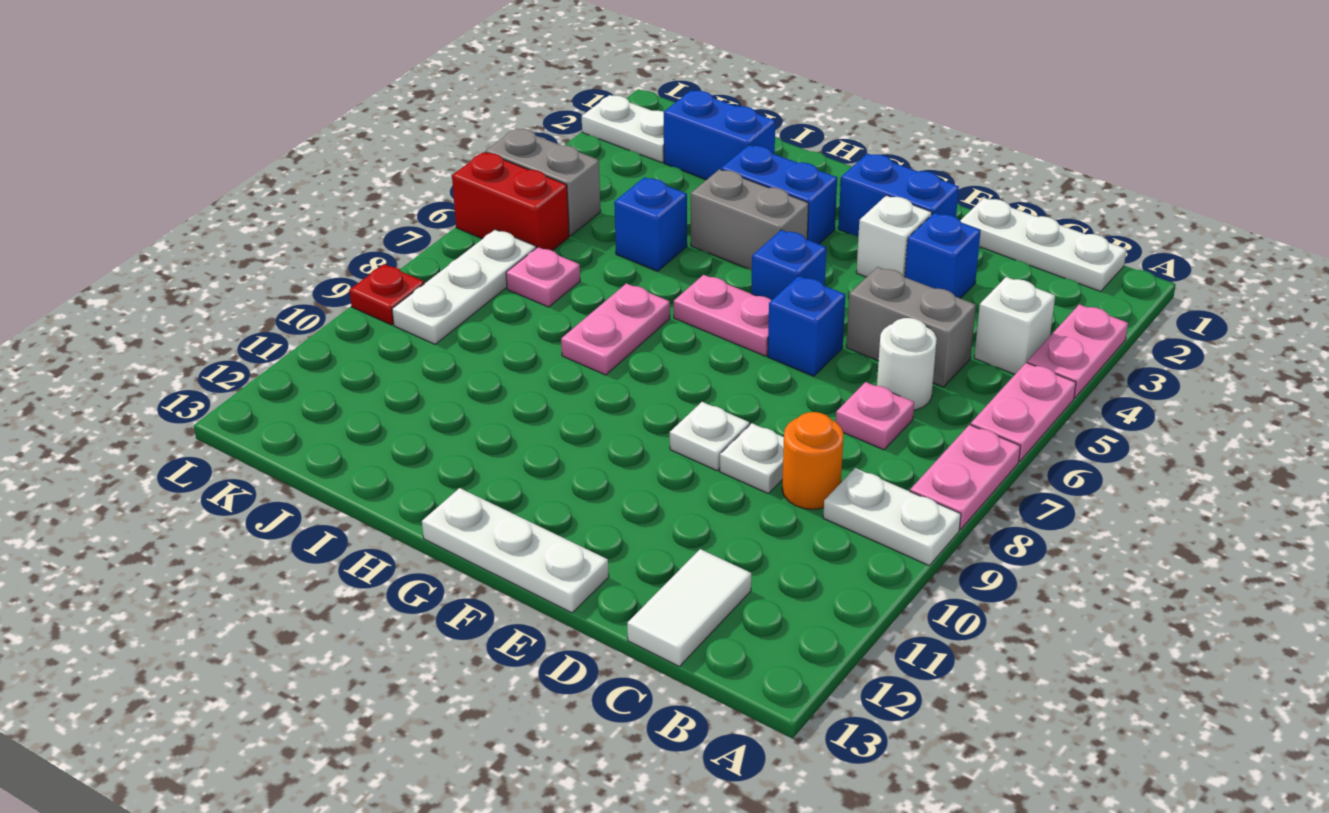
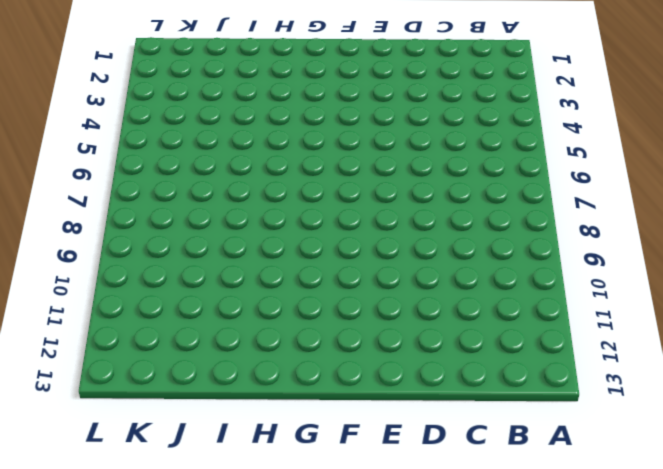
none -> pink 1x2 plate [1027,304,1128,398]
none -> pink 1x2 plate [971,363,1076,462]
none -> pink 1x2 plate [910,425,1020,530]
none -> white 1x2 plate [823,468,961,565]

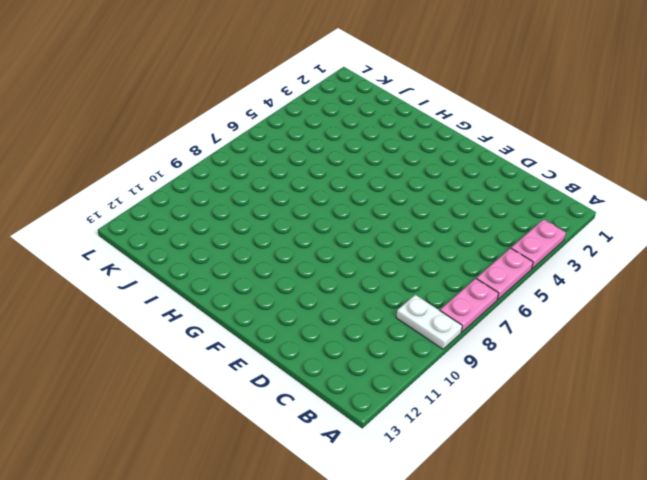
none -> white 1x3 plate [960,198,1126,291]
none -> white 1x1 brick [974,277,1055,374]
none -> grey 1x2 brick [846,267,976,387]
none -> white 1x1 round brick [877,318,937,410]

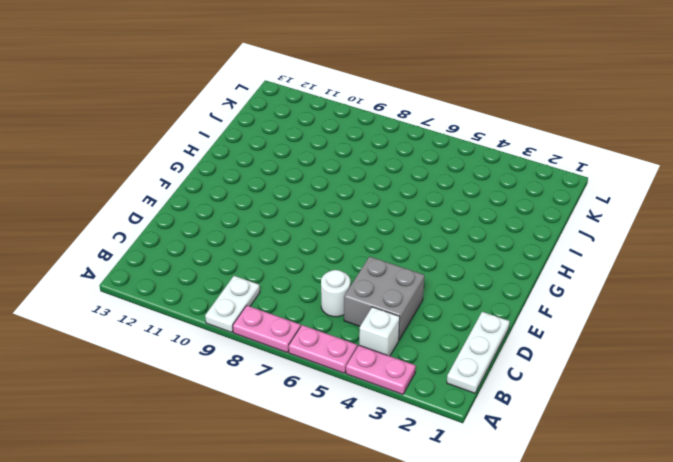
grey 2x2 brick [344,257,424,340] -> grey 1x2 brick [846,267,976,387]
none -> pink 1x1 plate [836,382,914,450]
none -> orange 1x1 round brick [782,412,844,509]
none -> white 1x2 tile [627,549,751,666]
none -> blue 1x1 brick [905,213,981,298]

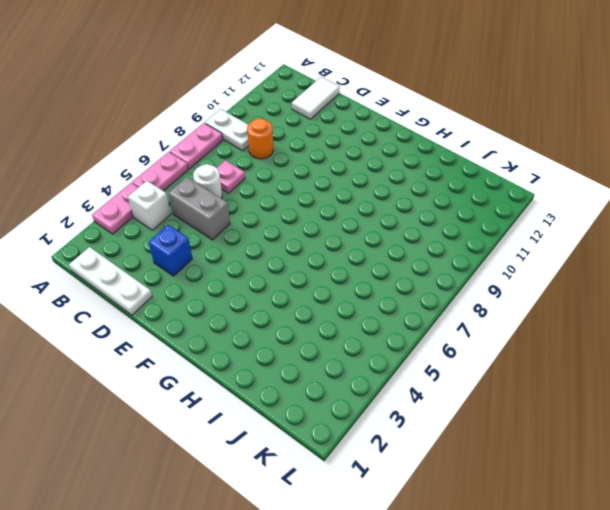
none -> white 1x1 plate [720,423,784,493]
none -> blue 1x2 brick [838,154,959,236]
none -> white 1x1 brick [856,195,932,277]
none -> blue 1x1 brick [768,276,845,376]

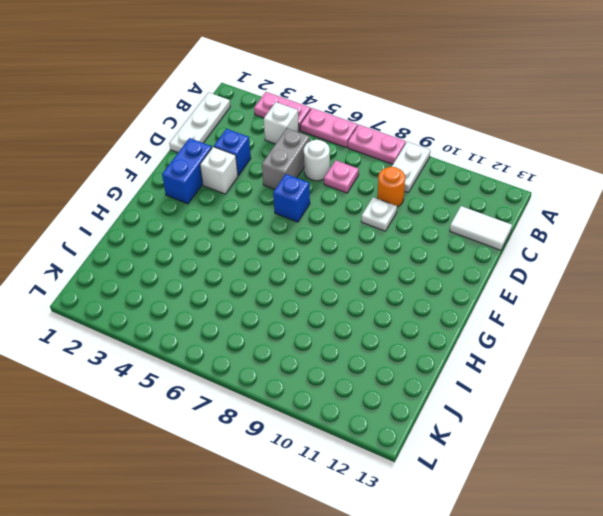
none -> white 1x1 plate [670,402,749,471]
none -> white 1x3 plate [422,488,609,613]
none -> blue 1x1 brick [751,230,826,300]
none -> pink 1x2 plate [674,275,772,356]

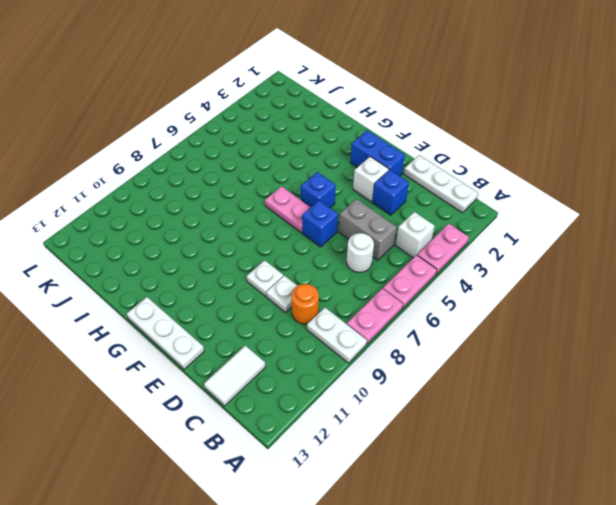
none -> pink 1x1 plate [836,382,914,450]
none -> blue 1x2 brick [721,145,837,244]
none -> grey 1x2 brick [691,169,809,270]
none -> pink 1x2 plate [561,283,670,375]

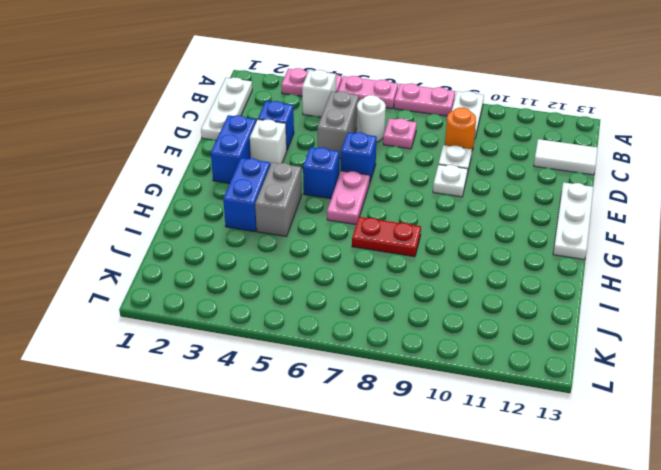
red 1x2 plate [352,217,421,257] -> pink 1x2 plate [561,283,670,375]
none -> blue 1x2 brick [664,90,775,180]
none -> blue 1x1 brick [614,177,687,271]
none -> pink 1x1 plate [506,247,580,307]
none -> white 1x2 plate [582,95,664,163]

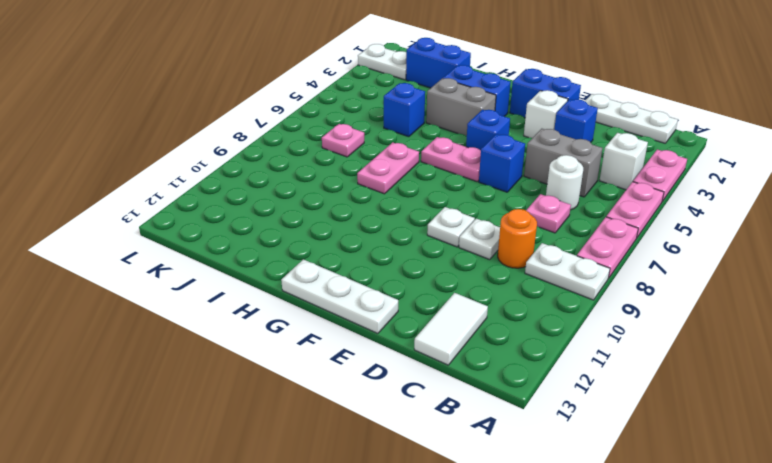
none -> grey 1x2 brick [485,128,601,236]
none -> red 1x2 brick [452,152,569,251]
none -> white 1x3 plate [392,229,536,344]
none -> red 1x1 plate [349,264,424,325]

